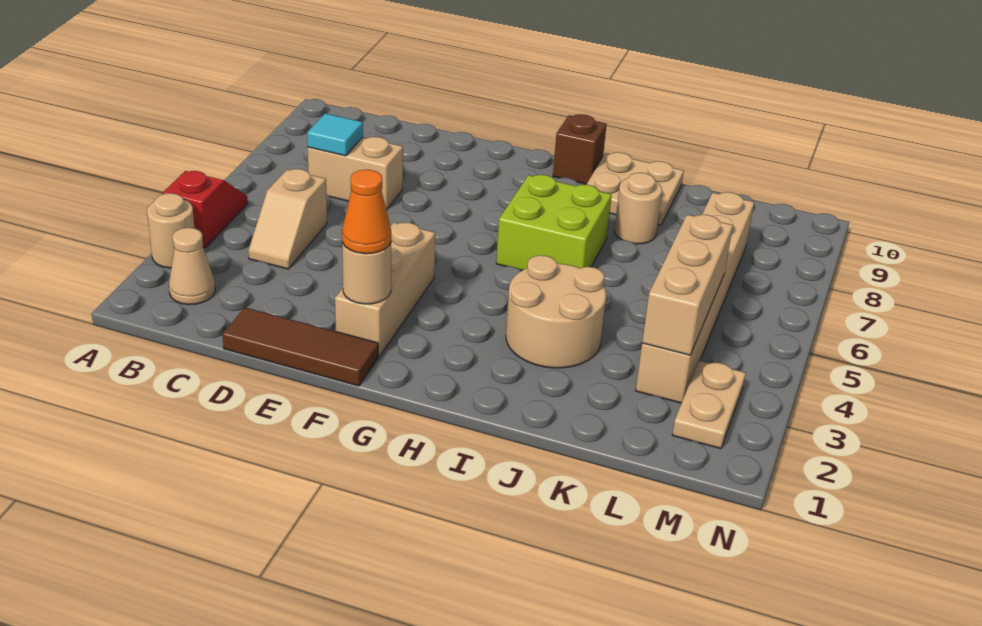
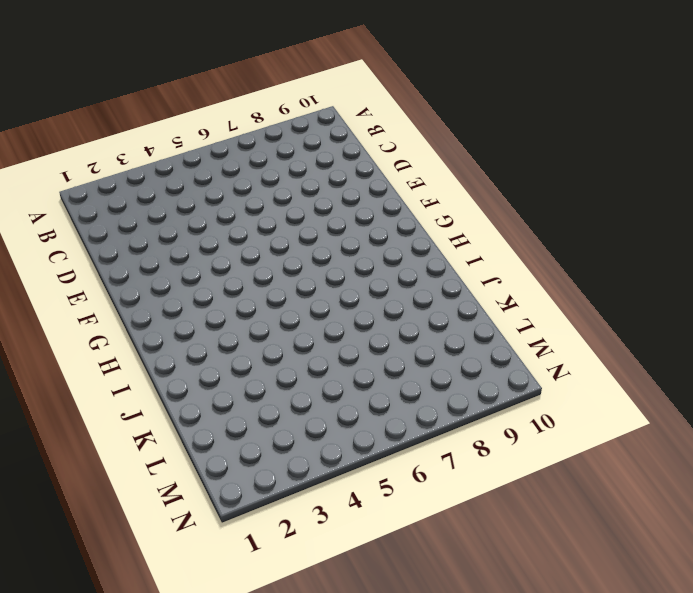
none -> tan 1x1 round brick [147,193,194,268]
none -> red 1x2 slope [163,171,248,248]
none -> tan 1x1 cone [169,228,215,305]

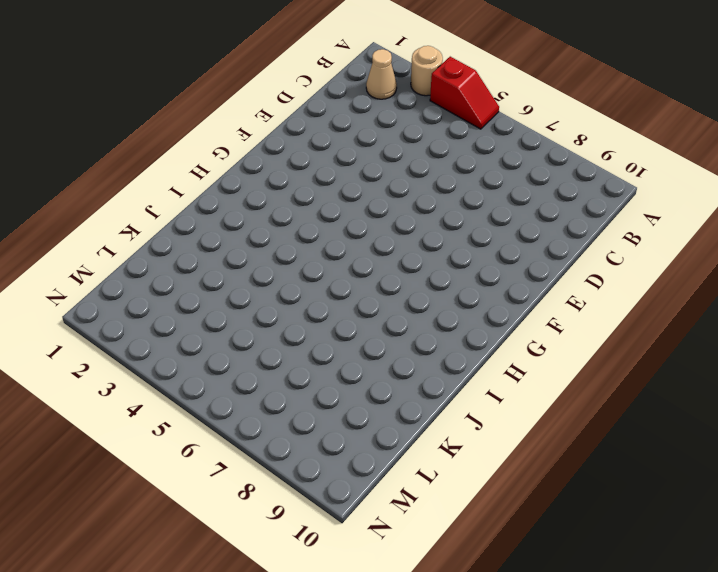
none -> tan 1x2 slope [248,169,327,269]
none -> tan 1x2 brick [308,137,403,210]
none -> brown 1x3 tile [222,307,378,386]

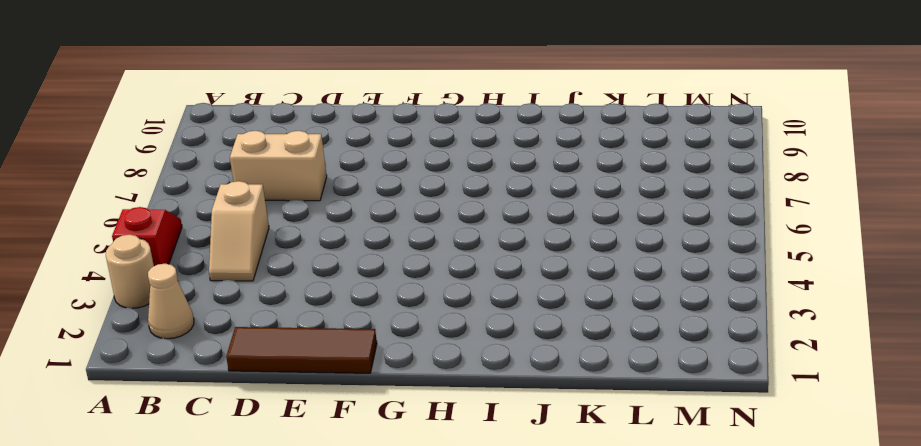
none -> tan 1x3 brick [335,222,435,357]
none -> lime 2x2 brick [496,175,612,270]
none -> brown 1x1 brick [553,114,607,184]

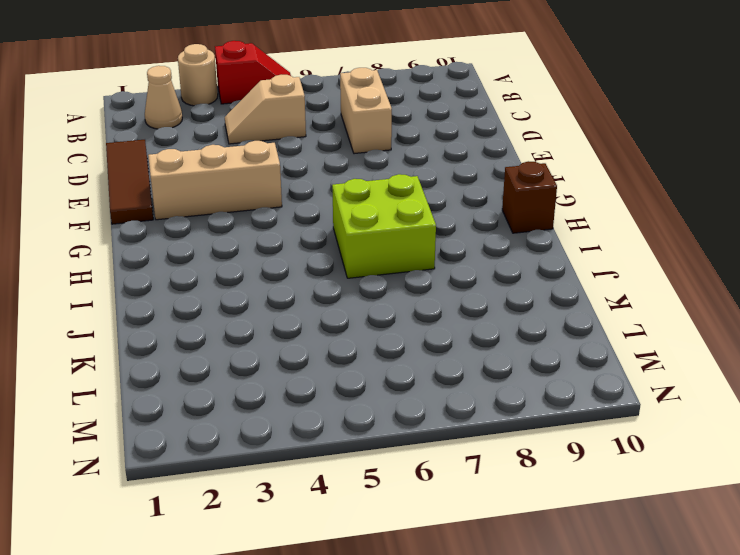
none -> tan 2x2 round brick [506,255,606,368]
none -> tan 2x2 plate [586,152,684,225]
none -> tan 1x1 round brick [614,173,662,244]

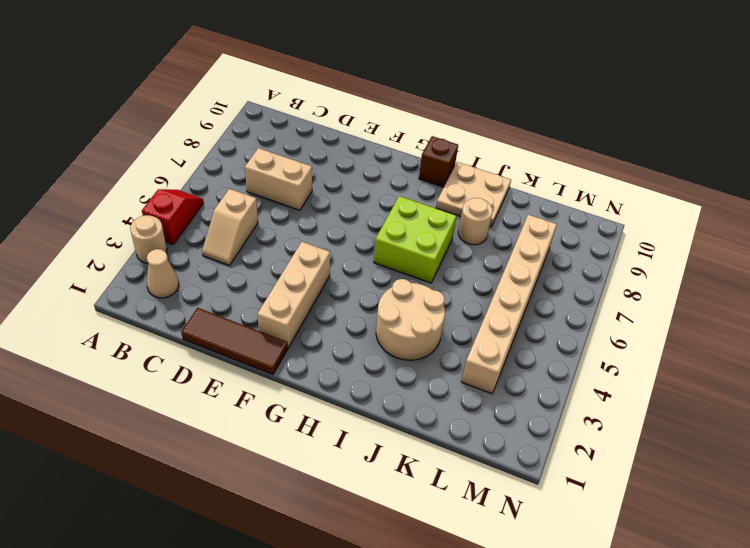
none -> tan 1x2 plate [672,361,746,449]
none -> cyan 1x1 tile [307,113,363,156]
none -> tan 1x1 round brick [342,243,391,304]

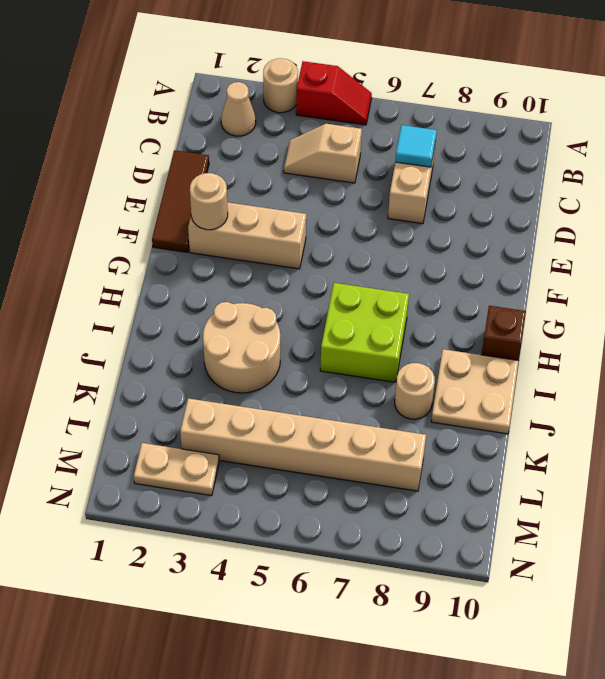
none -> tan 1x3 brick [642,215,733,355]
none -> orange 1x1 cone [342,170,391,254]

